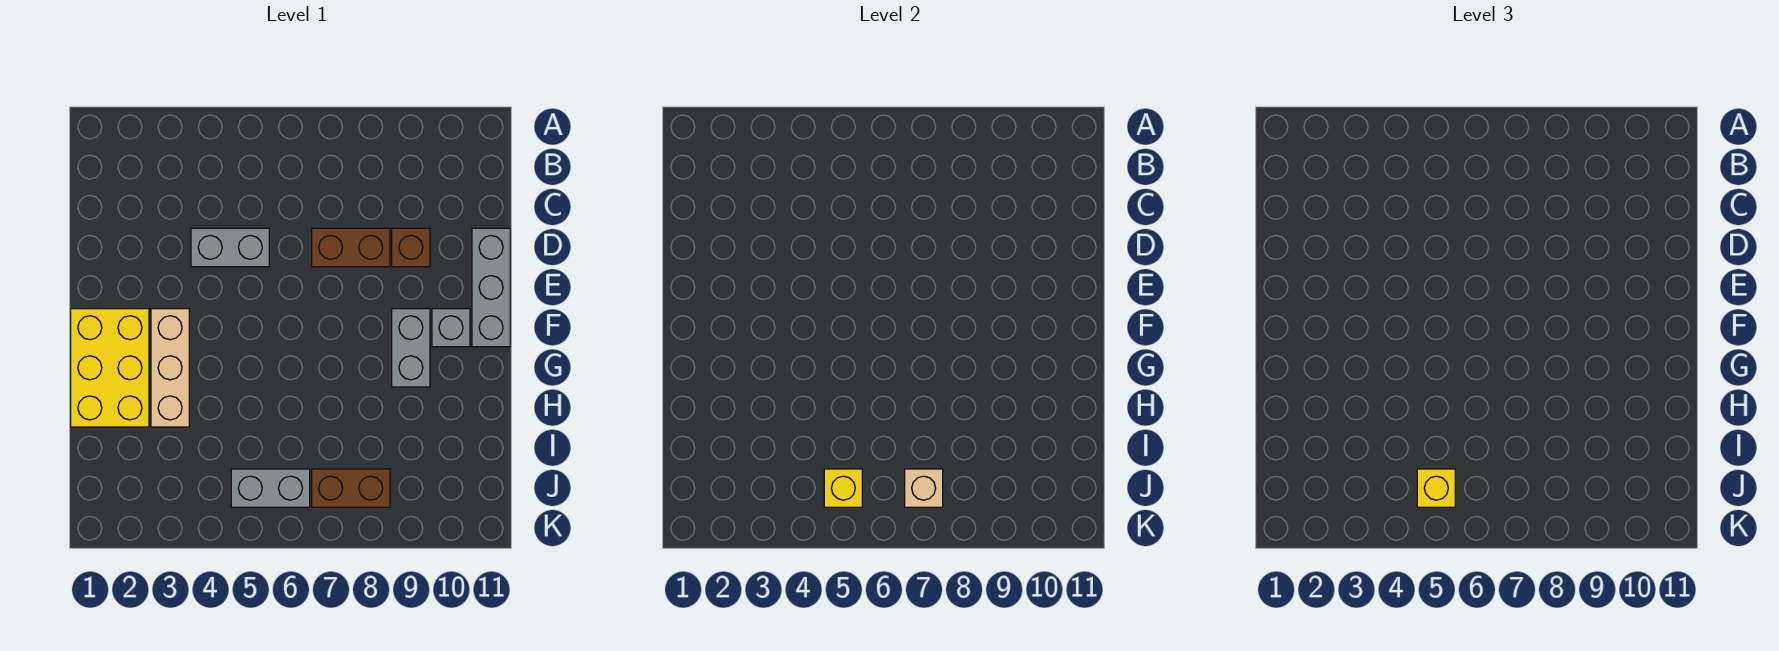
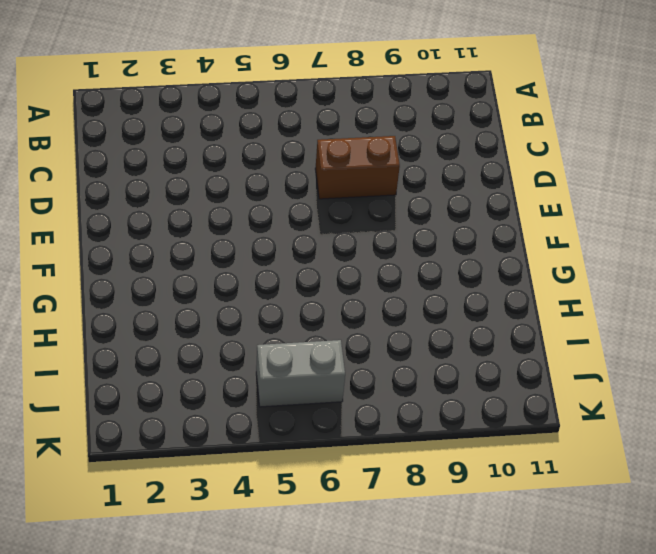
none -> grey 1x2 brick [191,228,269,267]
none -> brown 1x1 brick [392,228,430,267]
none -> grey 1x3 brick [472,228,510,347]

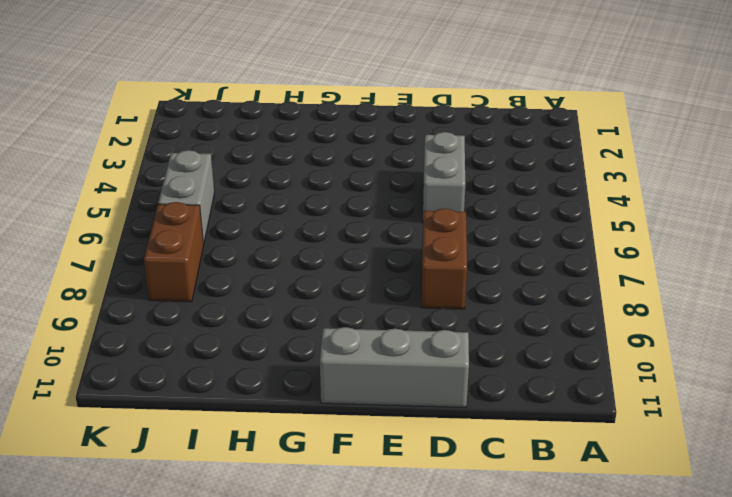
none -> brown 1x1 brick [392,228,430,267]
none -> yellow 2x3 brick [71,309,149,427]
none -> tan 1x3 brick [151,309,189,427]

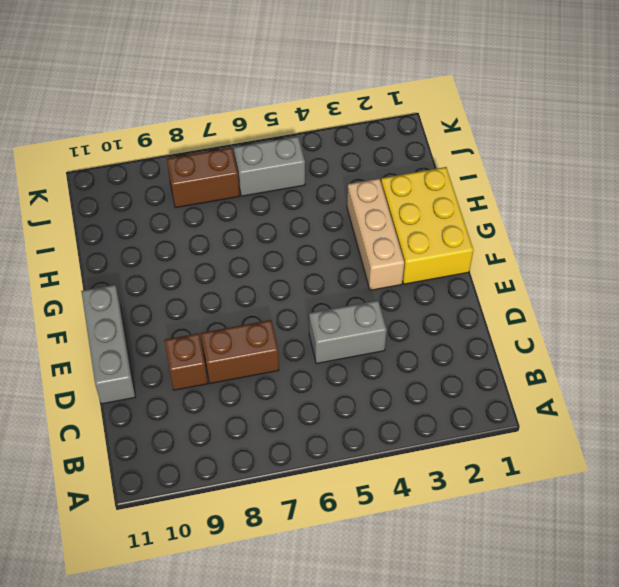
none -> grey 1x2 brick [392,309,430,387]
none -> grey 1x1 brick [432,309,470,347]
none -> yellow 1x1 brick [824,469,862,507]

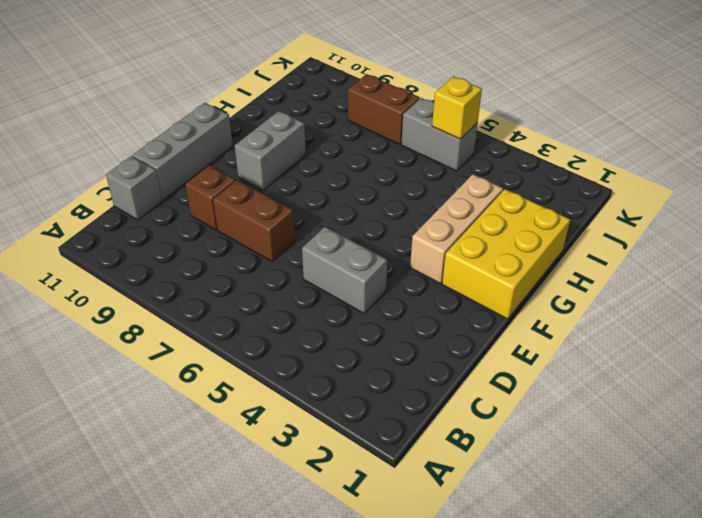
grey 1x1 brick [106,156,162,220] -> grey 1x1 brick moved to [432,309,470,347]
none -> tan 1x1 brick [905,469,943,507]
none -> yellow 1x1 brick [1417,469,1455,507]

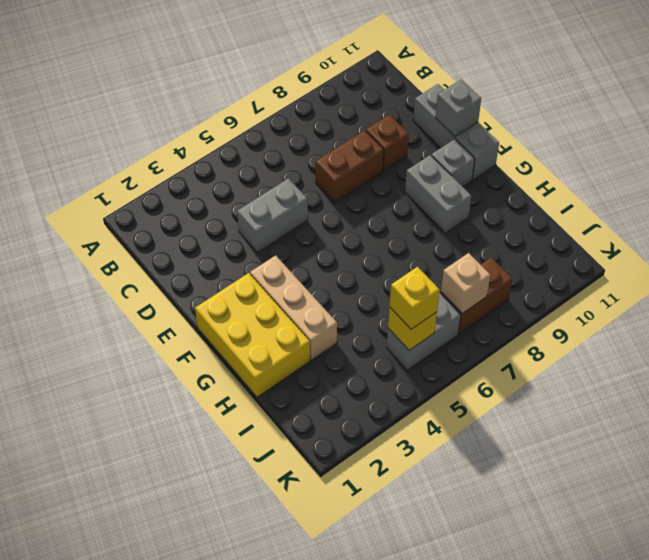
grey 1x1 brick [435,79,481,137] -> none

